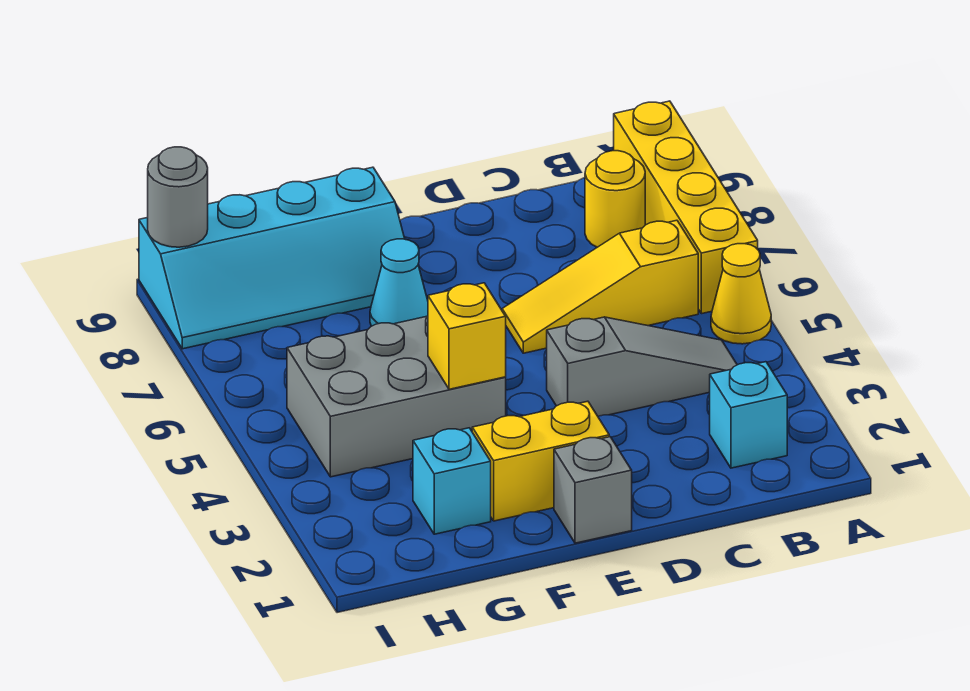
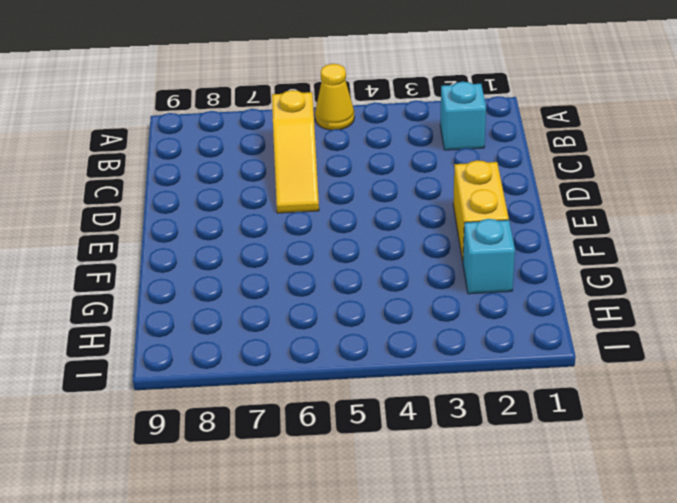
none -> yellow 1x4 brick [614,101,758,314]
none -> grey 1x3 slope [547,317,737,416]
none -> yellow 1x1 round brick [585,151,645,247]

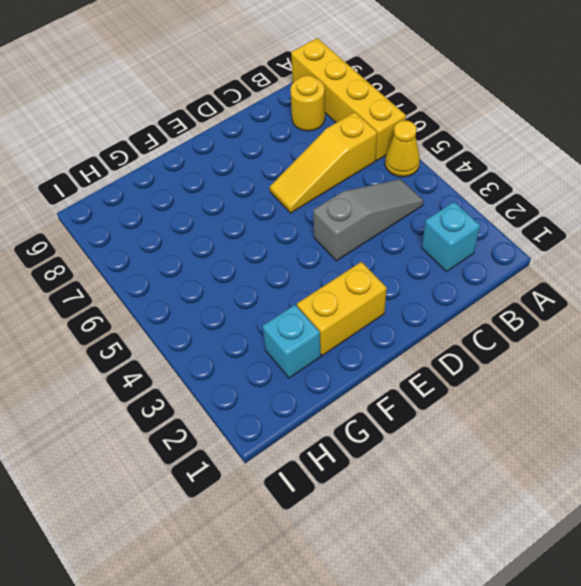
none -> grey 1x1 brick [554,437,632,543]
none -> grey 2x3 brick [287,316,506,477]
none -> cyan 1x1 cone [370,239,428,326]

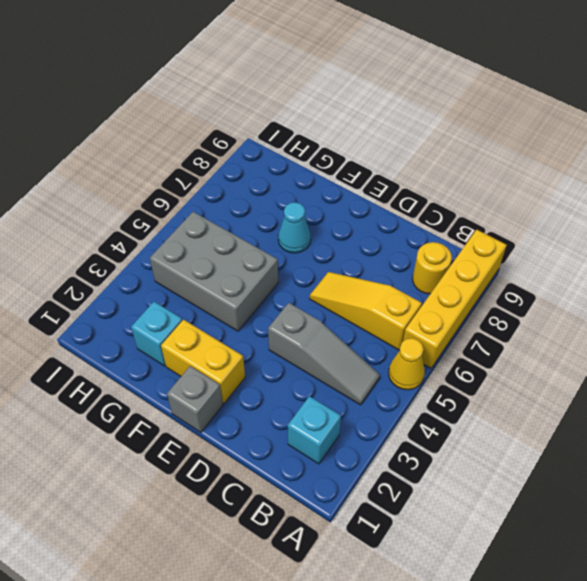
none -> cyan 2x4 slope [139,167,405,349]
none -> yellow 1x1 brick [428,283,506,389]
none -> grey 1x1 round brick [148,147,208,247]

